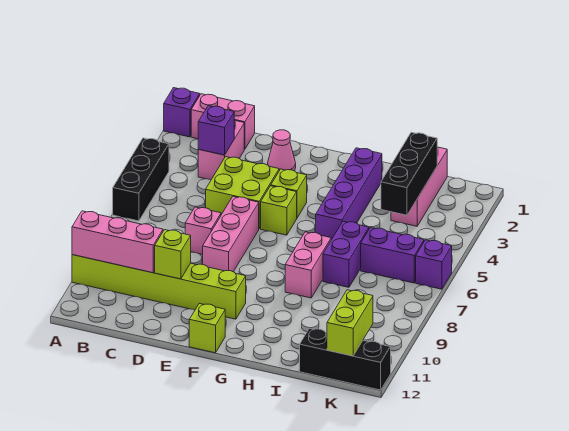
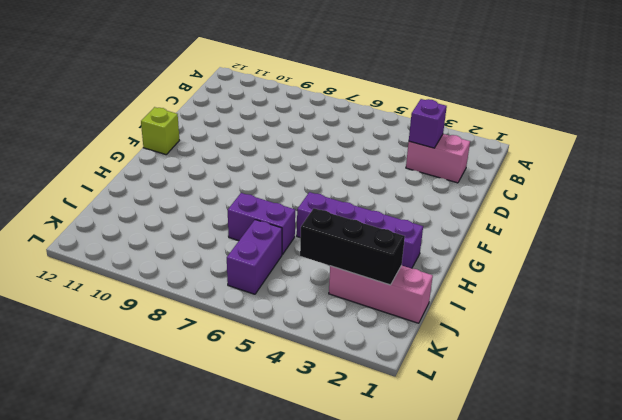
none -> purple 1x1 brick [164,88,200,137]
none -> black 1x3 brick [113,138,169,221]
none -> lime 1x6 brick [72,255,246,319]

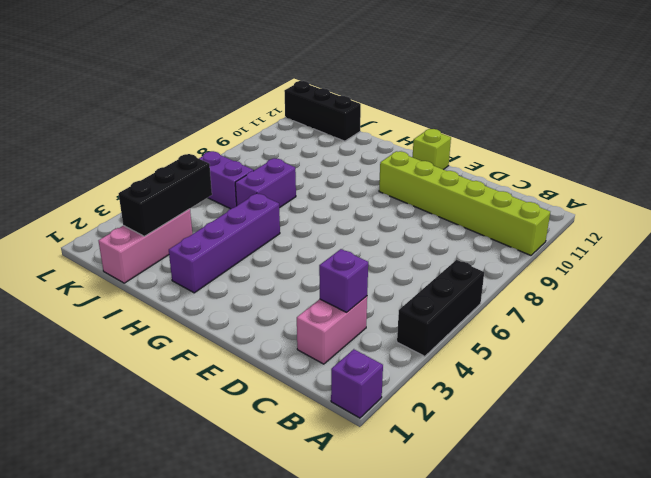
none -> pink 1x2 brick [191,94,255,149]
none -> lime 2x2 brick [206,157,279,229]
none -> pink 1x1 brick [185,207,221,254]

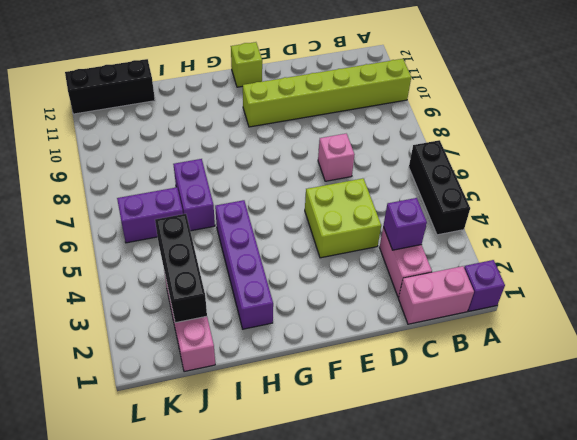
none -> pink 1x1 cone [268,130,296,171]
none -> pink 1x3 brick [203,197,259,272]
none -> lime 1x1 brick [271,169,307,218]

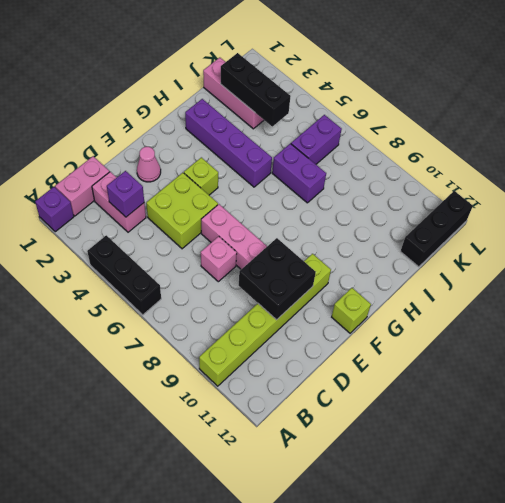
black 2x2 brick [239,238,316,320] -> lime 1x1 brick [155,230,191,279]
none -> lime 1x1 brick [261,186,297,235]
none -> pink 1x2 brick [285,232,331,298]
none -> purple 1x1 brick [416,240,452,289]

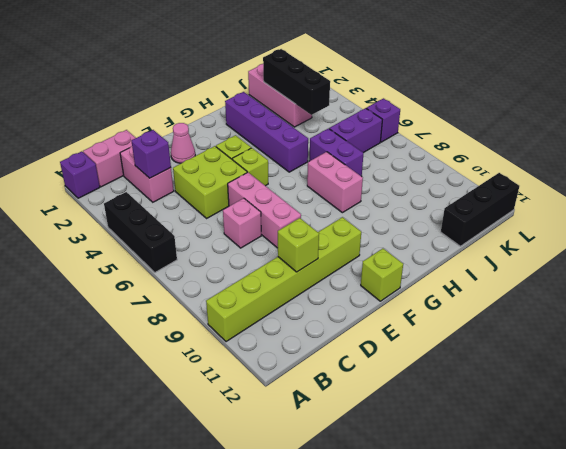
none -> pink 1x3 brick [72,211,163,273]
none -> lime 1x2 brick [327,290,373,356]

